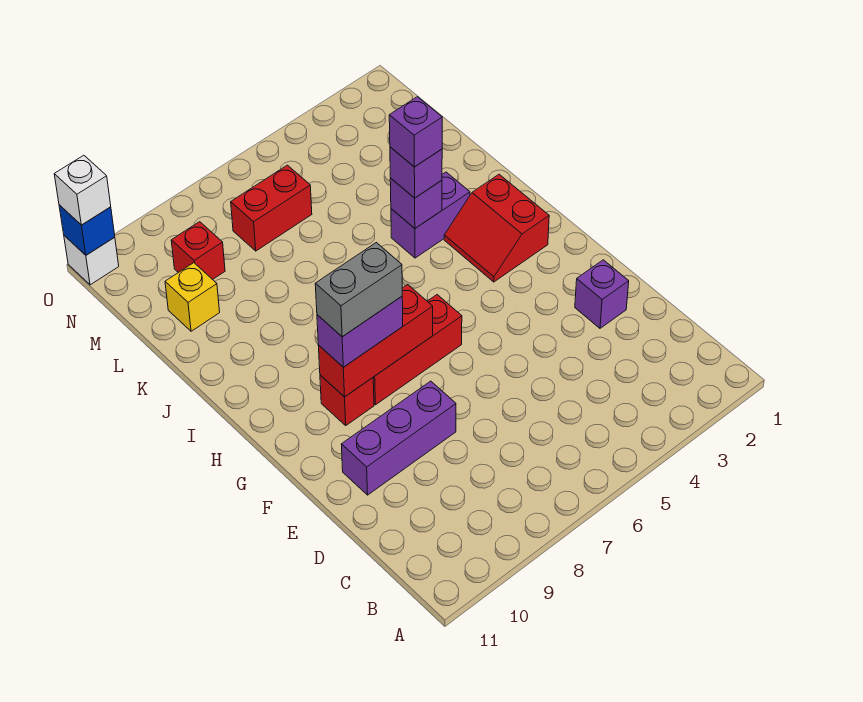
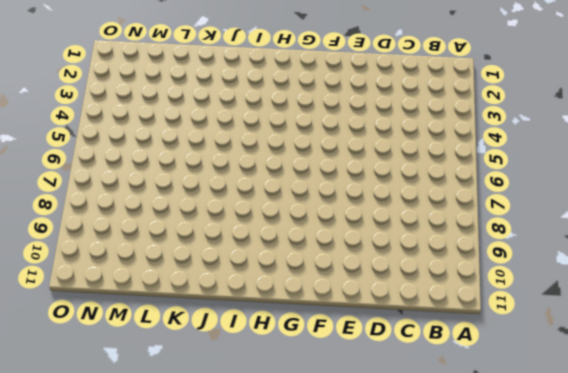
none -> purple 1x1 brick [575,260,629,328]
none -> purple 1x3 brick [341,381,456,495]
none -> red 1x3 brick [373,295,462,405]

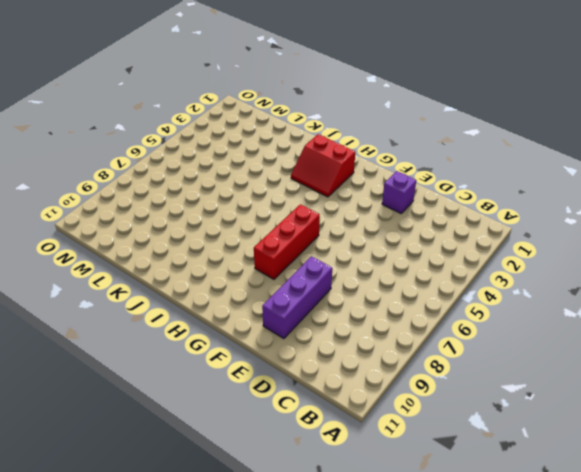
none -> red 1x1 brick [320,375,374,425]
none -> purple 1x2 brick [391,172,470,258]
none -> yellow 1x1 brick [165,263,220,331]

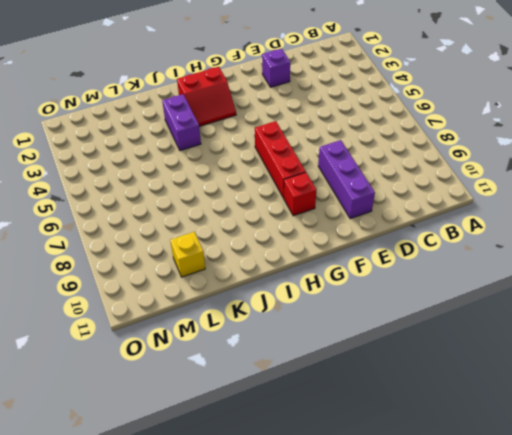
none -> red 1x2 brick [231,165,312,251]
none -> red 1x1 brick [171,222,225,280]
none -> white 1x1 brick [64,236,119,285]

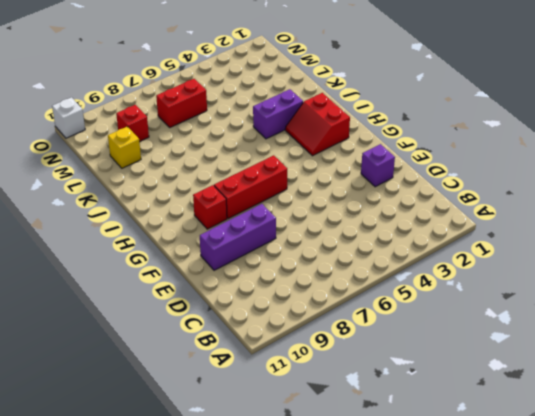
none -> red 1x3 brick [318,285,433,397]
none -> purple 1x1 brick [390,178,442,228]
none -> blue 1x1 brick [59,205,115,255]

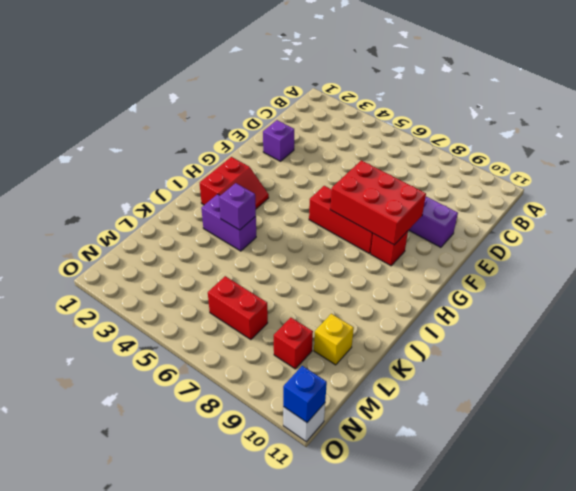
red 2x3 brick [330,160,426,245] -> red 1x3 brick [318,285,433,397]
none -> purple 1x2 brick [317,296,403,367]
none -> purple 1x1 brick [390,147,442,198]
none -> white 1x1 brick [54,155,111,225]

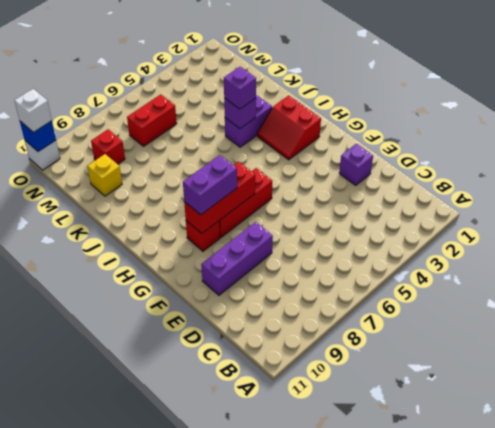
none -> grey 1x2 brick [315,243,402,337]
none -> purple 1x1 brick [389,97,442,167]

